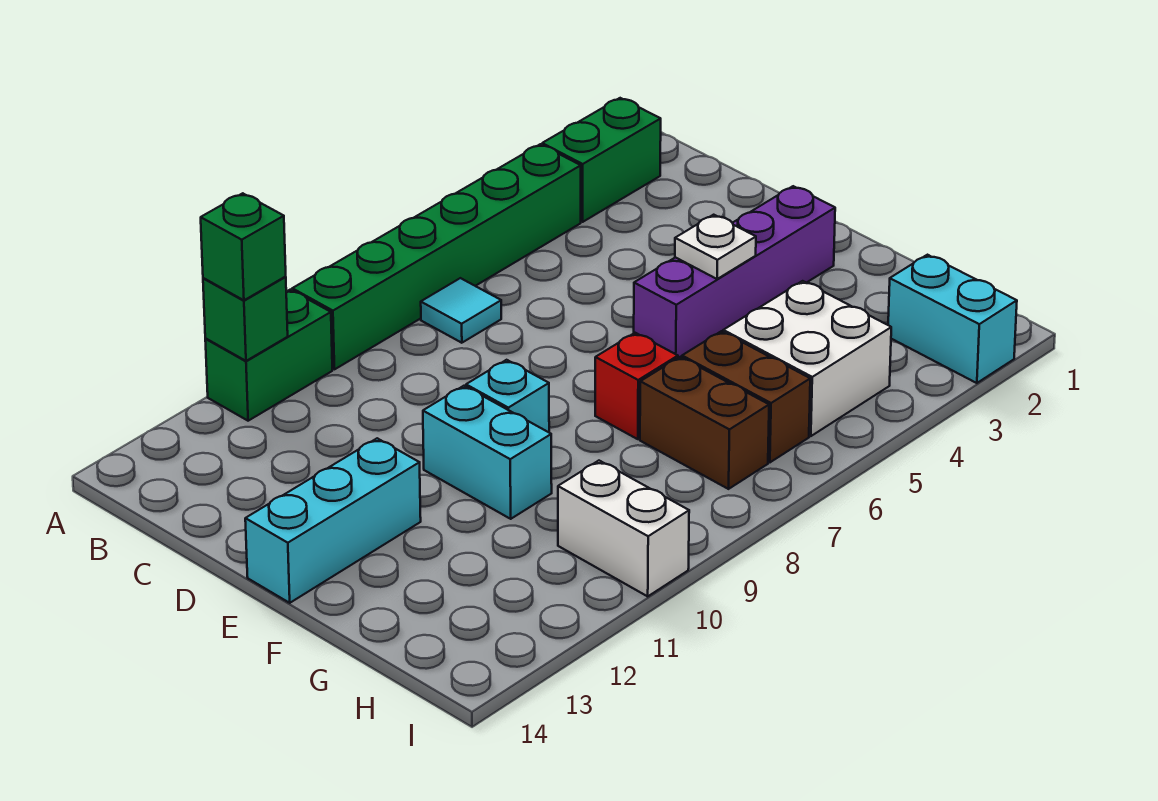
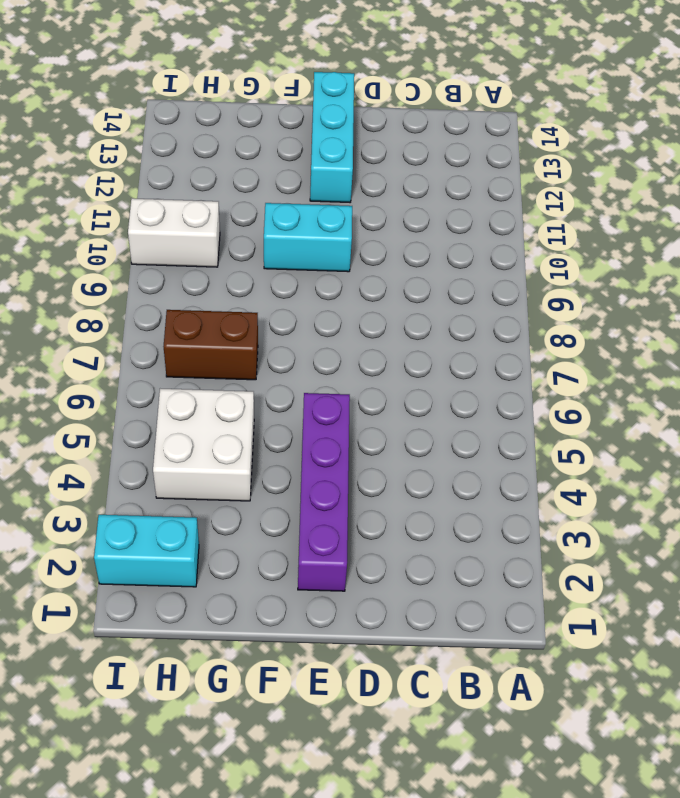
none -> green 1x2 brick [542,98,661,222]
none -> green 1x6 brick [292,144,581,369]
none -> green 1x2 brick [205,290,332,421]

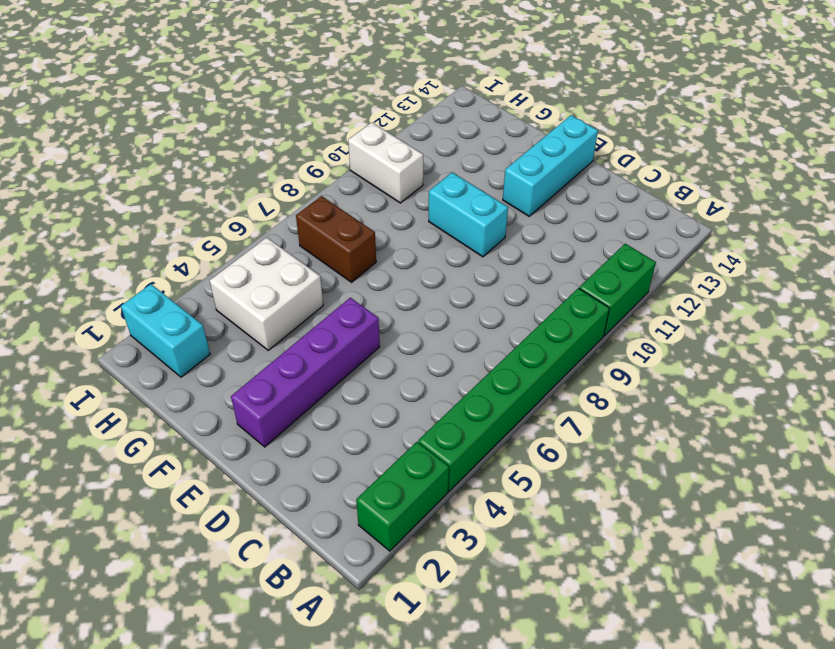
none -> cyan 1x1 tile [421,278,501,343]
none -> cyan 1x1 brick [466,360,549,432]
none -> red 1x1 brick [595,333,678,439]

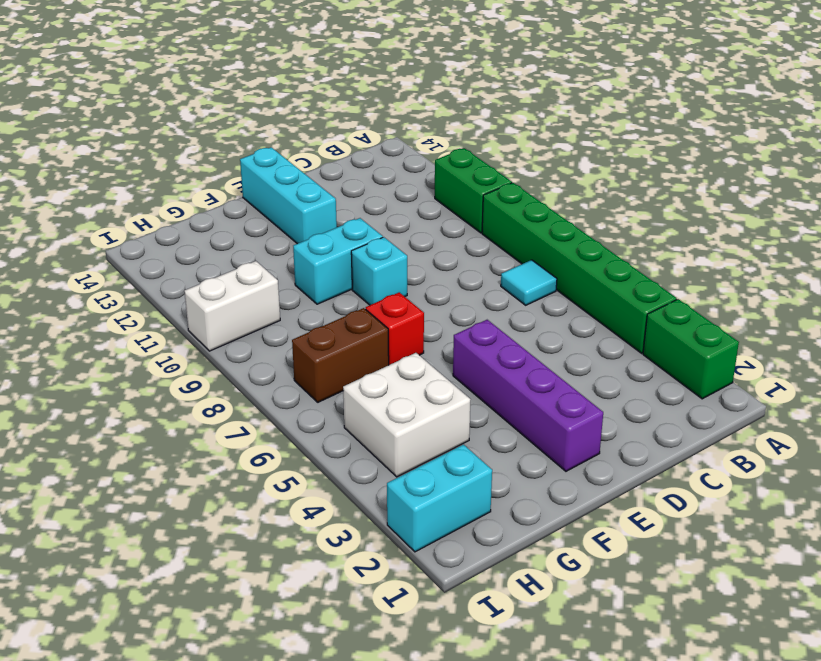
none -> brown 1x2 brick [682,331,810,462]
none -> green 1x1 brick [203,277,288,361]
none -> white 1x1 plate [675,215,756,279]

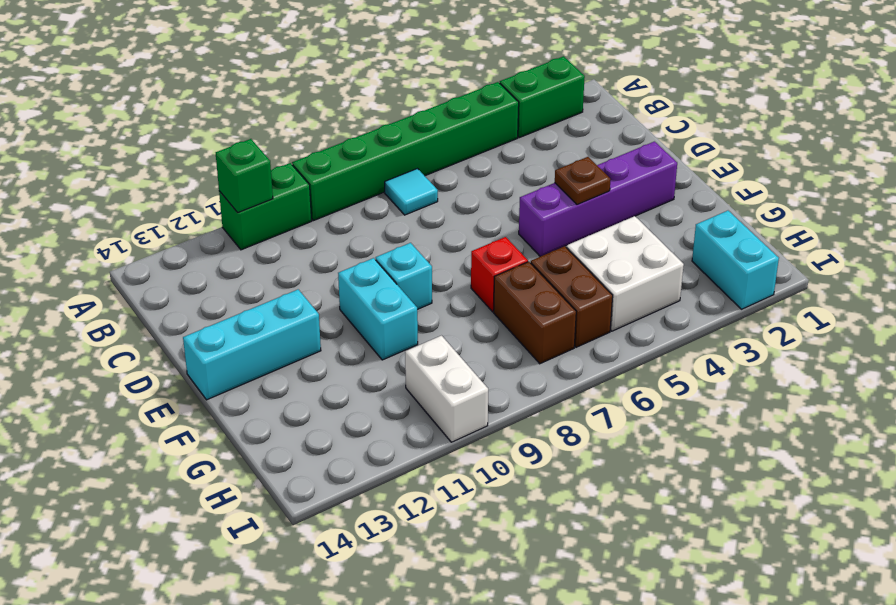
brown 1x1 plate [555,157,611,204] -> white 1x1 plate [675,215,756,279]
none -> green 1x1 brick [201,193,286,300]

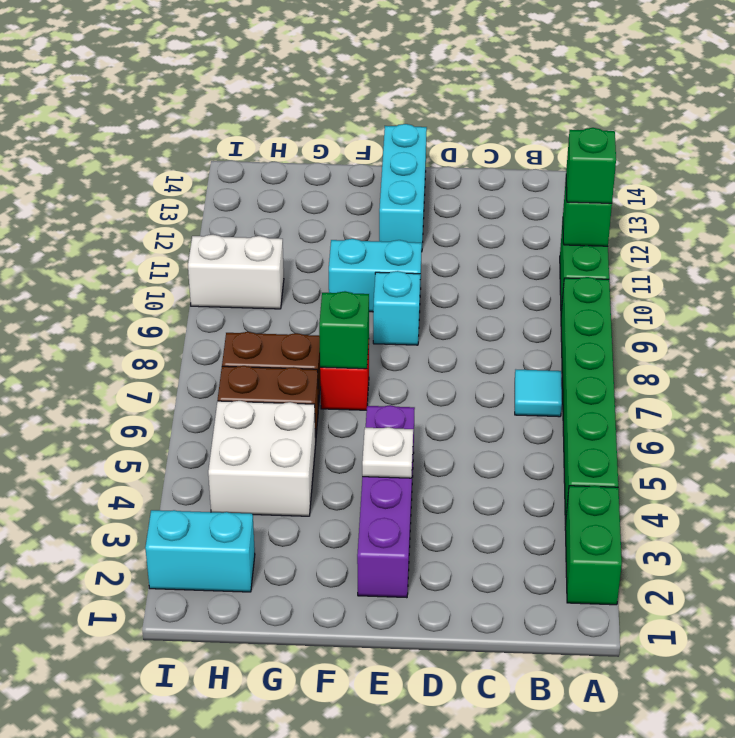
green 1x1 brick [319,291,369,369] -> none

